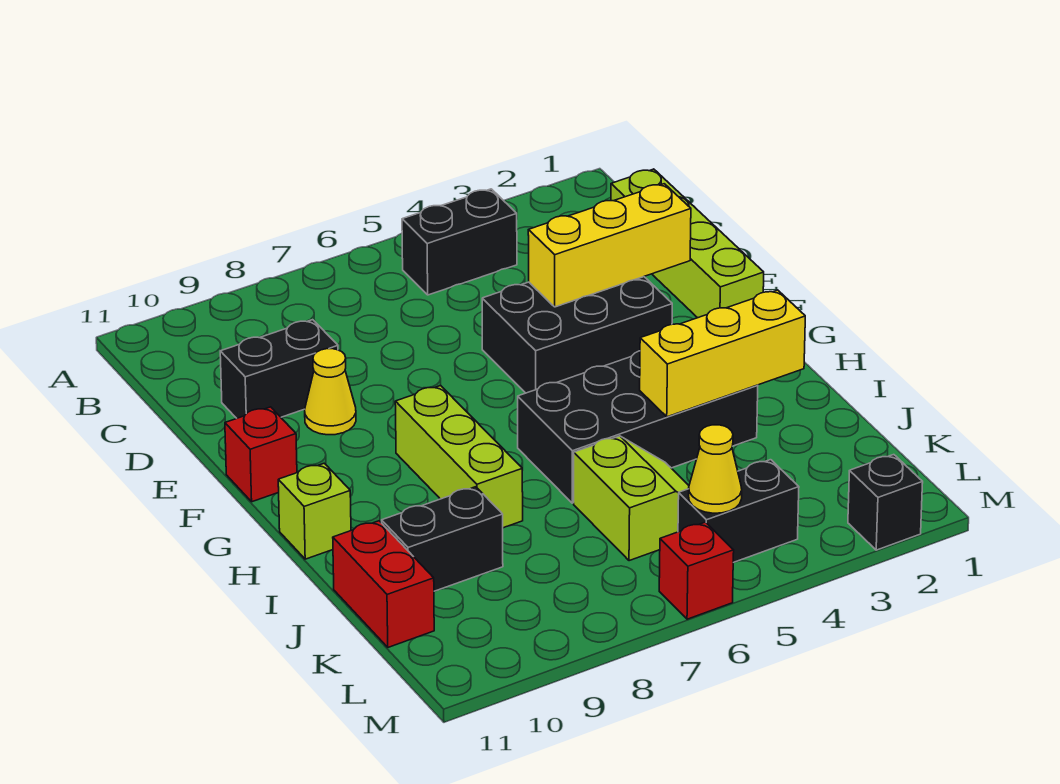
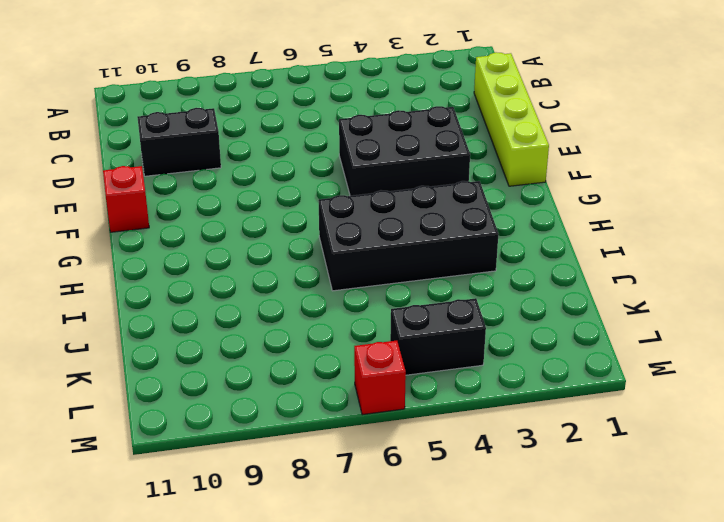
none -> black 1x2 brick [402,189,517,295]
none -> yellow 1x1 cone [305,349,356,435]
none -> lime 1x3 brick [395,385,523,528]

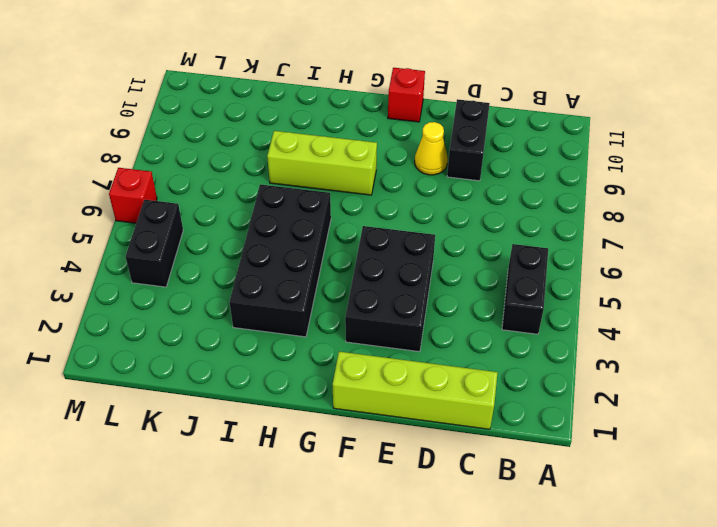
none -> lime 1x1 brick [278,463,351,559]
none -> lime 2x2 slope [574,436,689,561]
none -> black 1x2 brick [382,487,503,591]

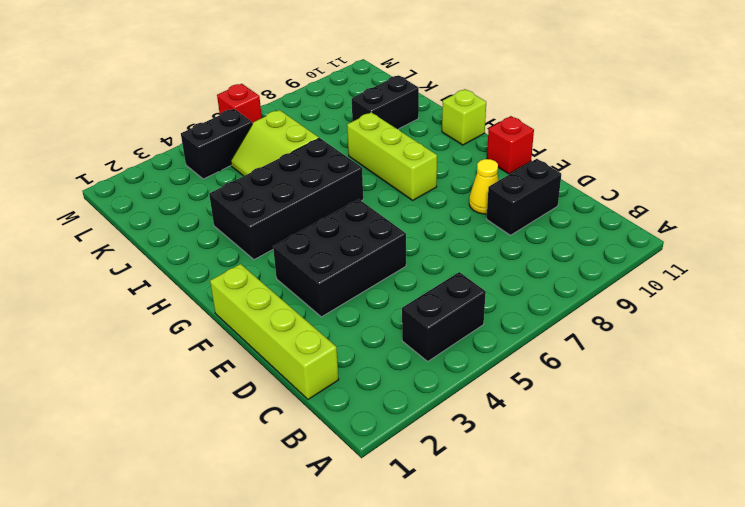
none -> red 1x2 brick [333,521,434,647]
none -> black 1x1 brick [848,455,923,550]
none -> yellow 1x3 brick [528,184,691,307]

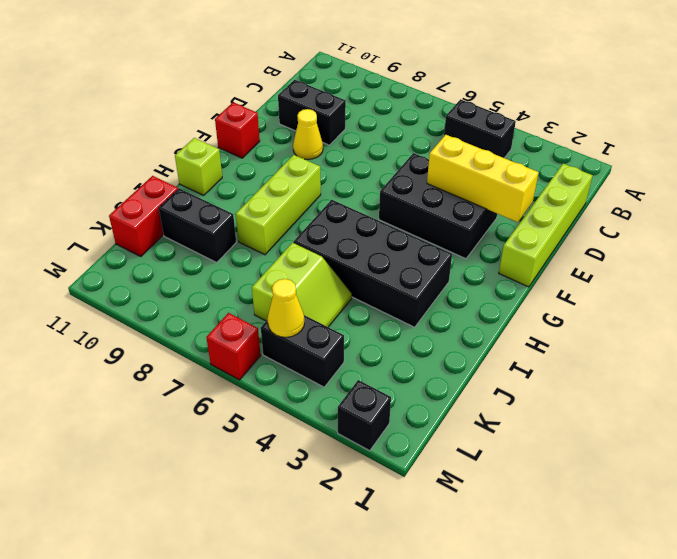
none -> yellow 1x3 brick [640,290,805,417]

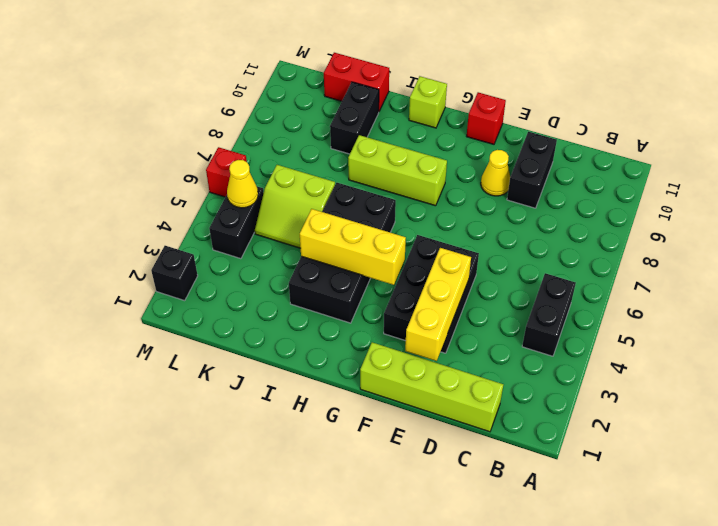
yellow 1x3 brick [300,209,406,285] -> yellow 1x3 brick turned to [640,290,805,417]

